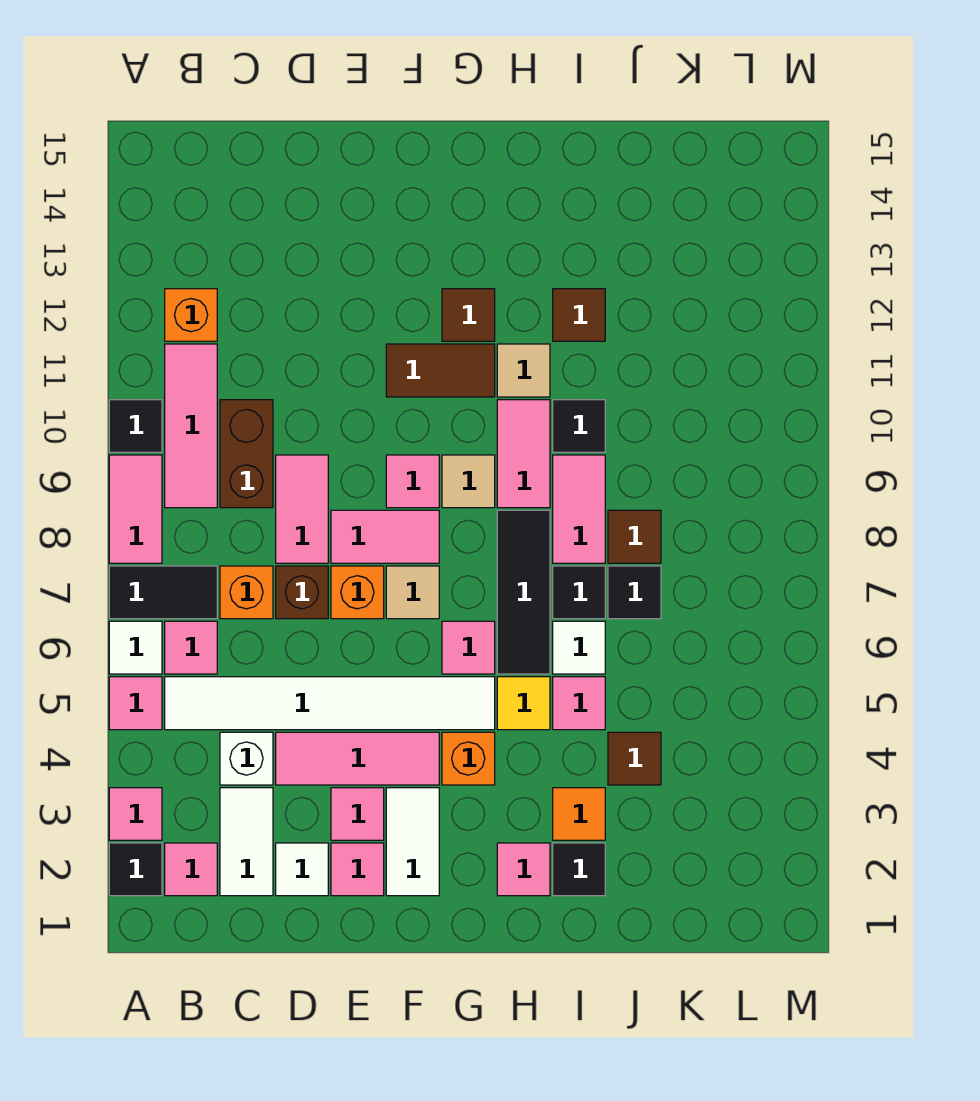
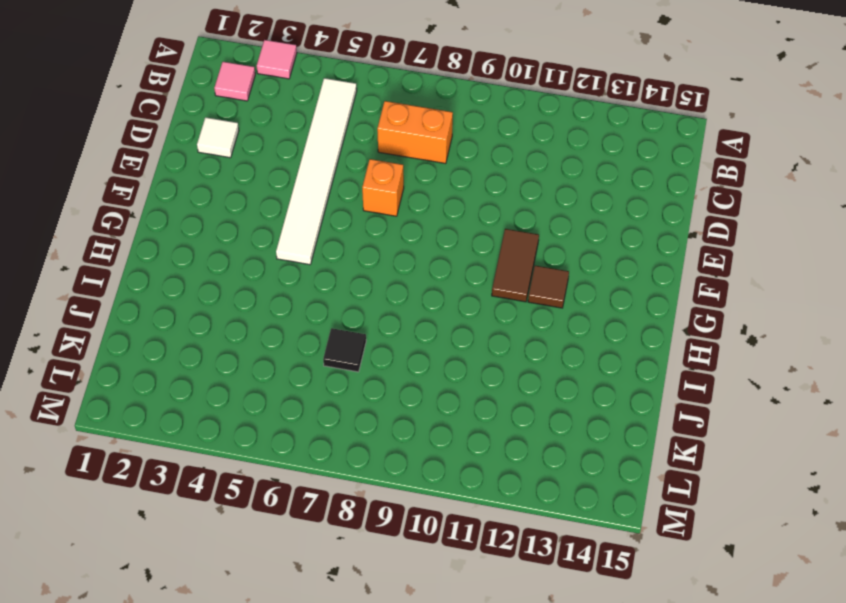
orange 1x2 brick [377,101,453,164] -> orange 1x1 brick [220,566,273,619]
none -> black 1x1 tile [109,843,162,896]
none -> pink 1x1 tile [109,677,162,730]
none -> white 1x1 tile [109,621,162,674]
none -> black 1x2 tile [109,566,217,619]

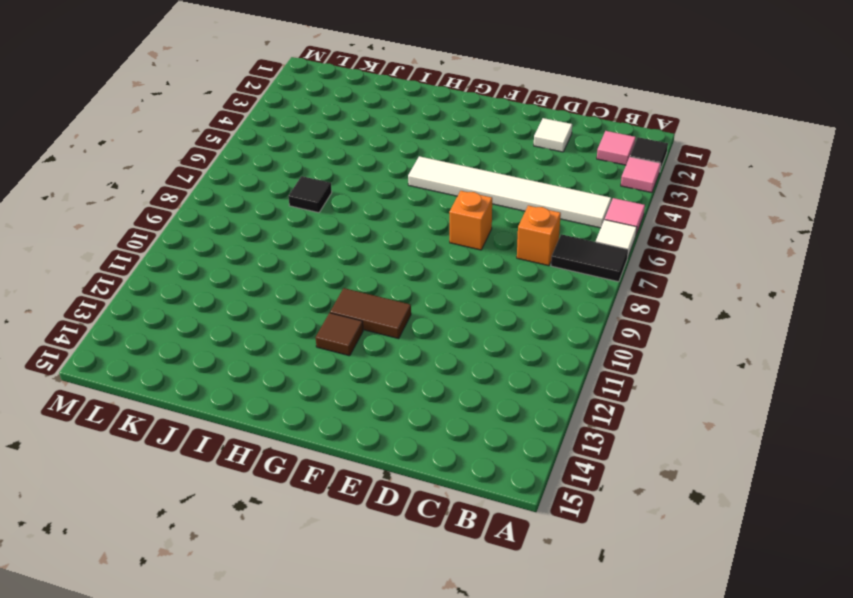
none -> pink 1x2 tile [109,455,162,563]
none -> black 1x1 tile [109,400,162,452]
none -> pink 1x1 tile [165,621,217,674]
none -> pink 1x3 tile [165,344,217,508]

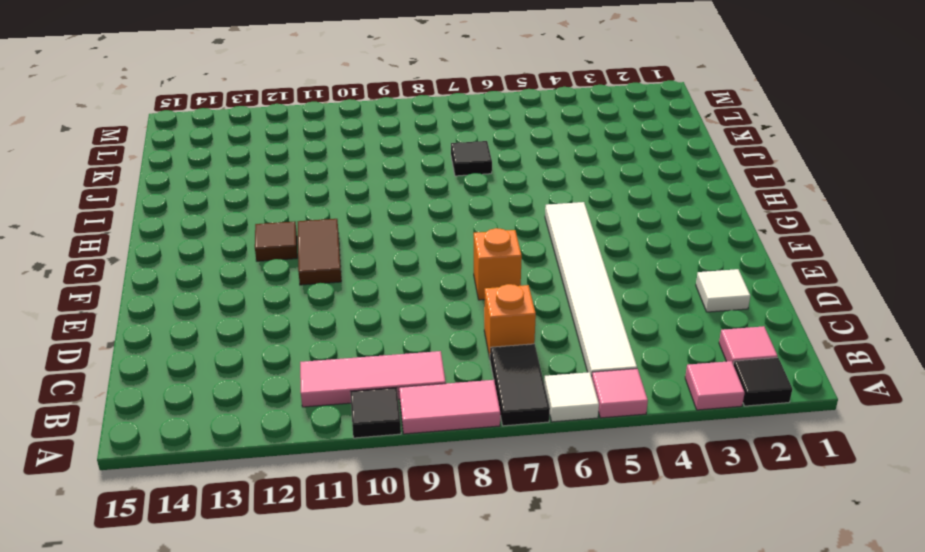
none -> pink 1x1 tile [165,621,217,674]
none -> orange 1x1 brick [165,289,217,341]
none -> white 1x2 tile [220,788,273,896]
none -> white 1x1 brick [220,732,273,785]

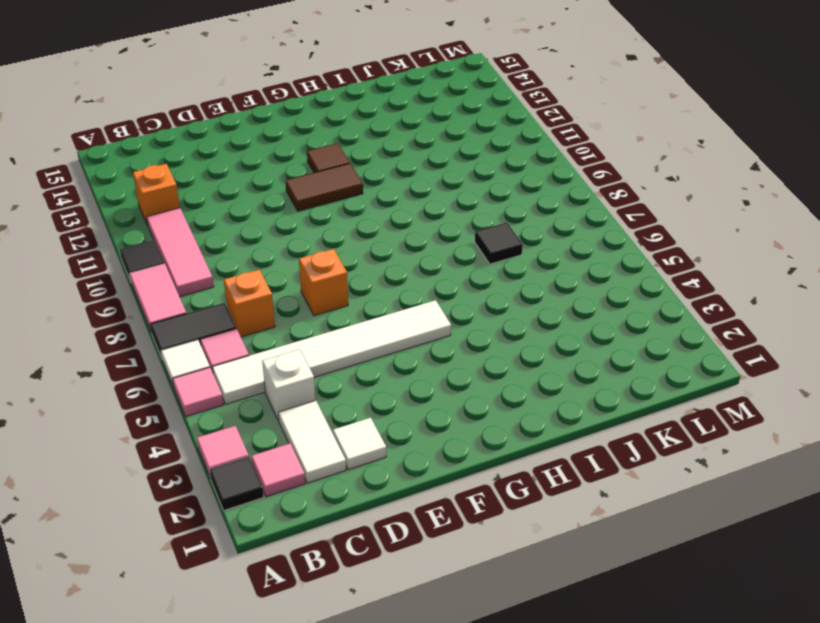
none -> brown 1x2 brick [220,400,273,508]
none -> pink 1x3 tile [276,732,439,785]
none -> brown 1x1 brick [276,566,328,619]
none -> pink 1x2 tile [276,455,328,563]

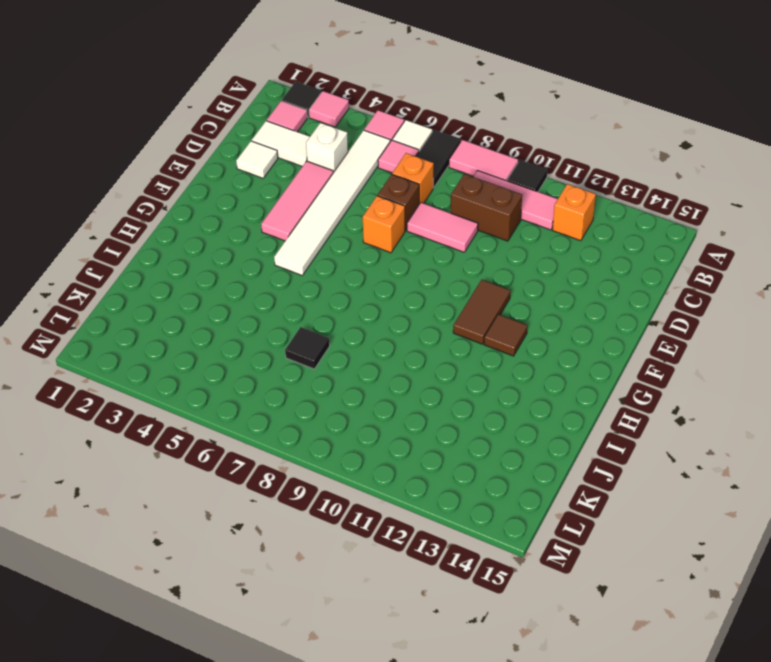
none -> pink 1x1 tile [331,843,384,896]
none -> pink 1x1 tile [331,788,384,840]
none -> pink 1x2 tile [331,510,439,563]
none -> white 1x2 tile [386,788,439,896]

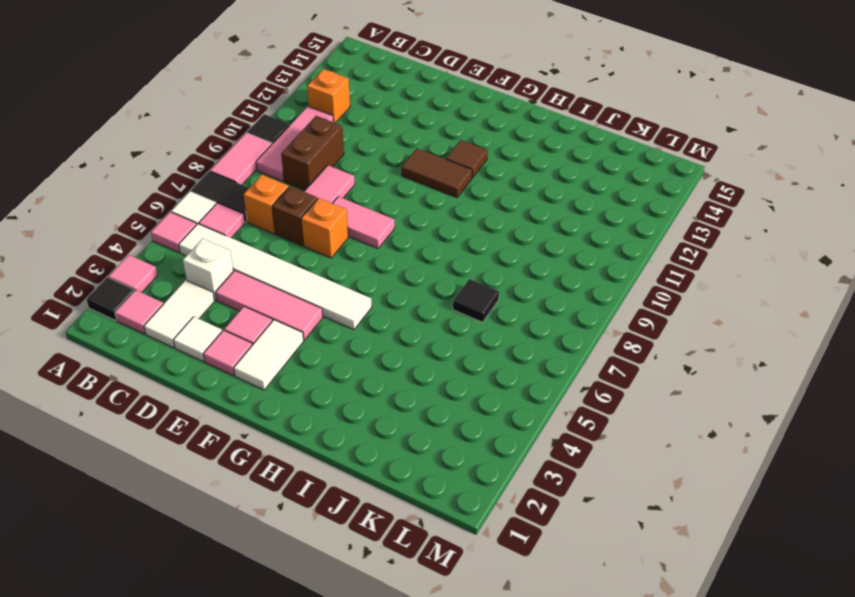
none -> tan 1x1 tile [386,566,439,619]
none -> pink 1x1 tile [386,455,439,508]
none -> orange 1x1 brick [442,732,495,785]
none -> pink 1x1 tile [442,621,495,674]

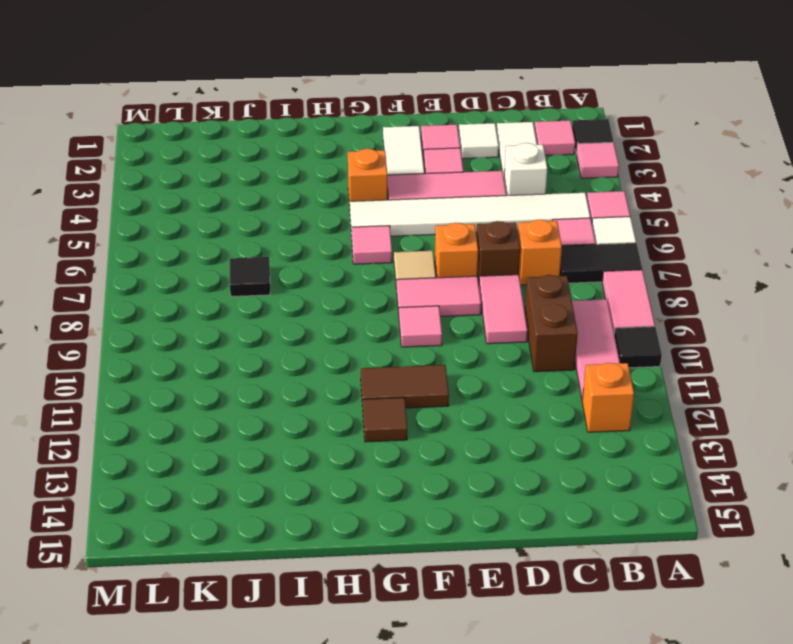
none -> tan 1x1 tile [442,455,495,508]
none -> pink 1x1 tile [497,843,550,896]
none -> yellow 1x1 tile [497,677,550,730]
none -> black 1x3 tile [497,510,550,674]

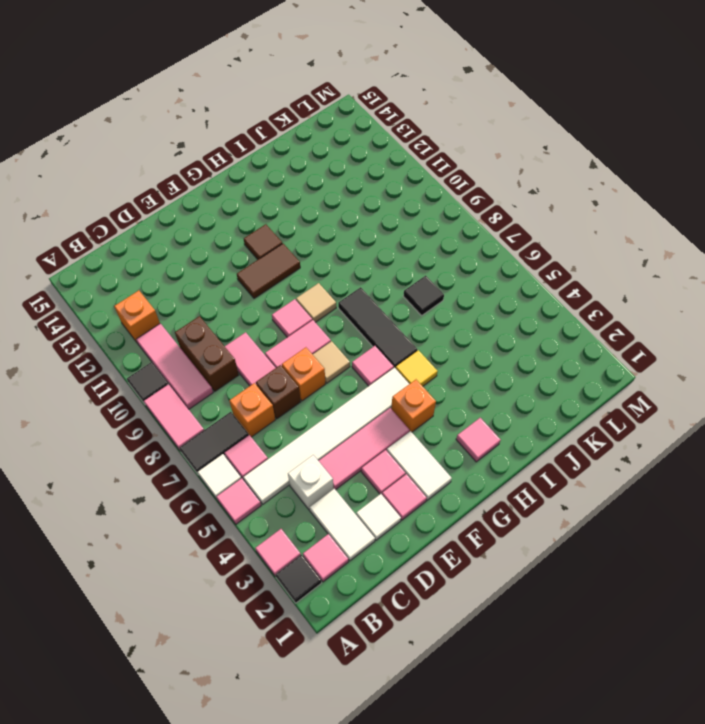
none -> pink 1x2 tile [497,400,550,508]
none -> tan 1x1 tile [497,344,550,397]
none -> black 1x1 tile [553,843,605,896]
none -> orange 1x1 tile [553,788,605,840]

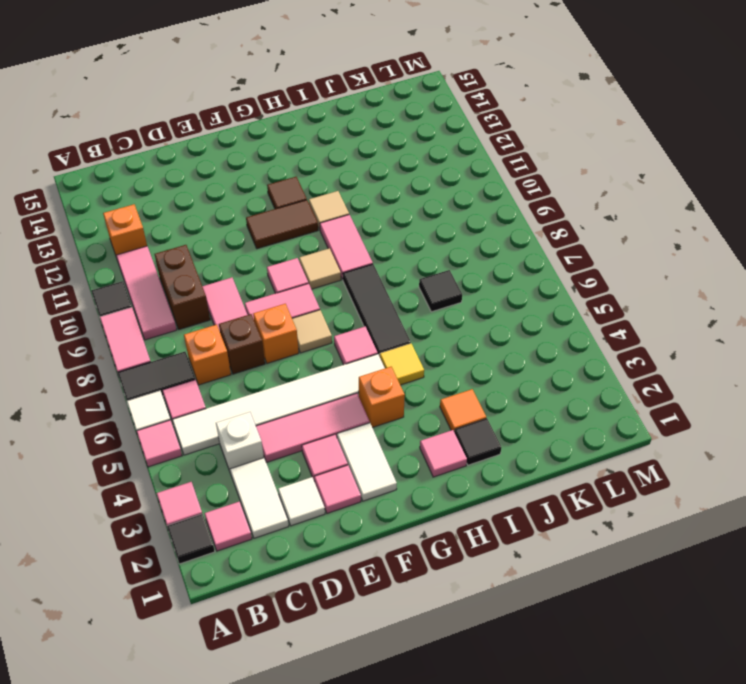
none -> pink 1x1 tile [553,677,605,730]
none -> white 1x1 tile [553,621,605,674]
none -> black 1x1 tile [553,566,605,619]
none -> pink 1x2 tile [553,455,605,563]

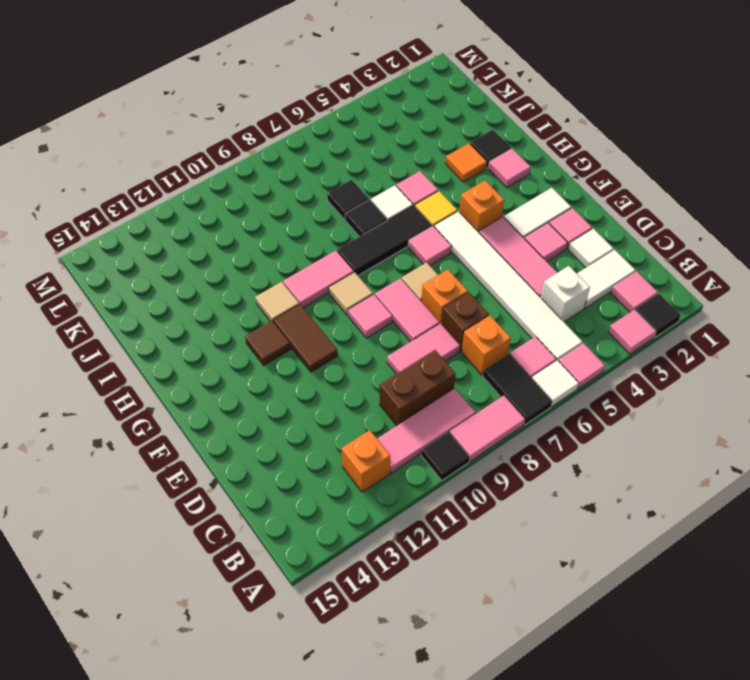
none -> pink 1x2 tile [553,455,605,563]
none -> black 1x1 tile [553,400,605,452]
none -> brown 1x1 tile [553,289,605,341]
none -> brown 1x1 tile [608,732,661,785]

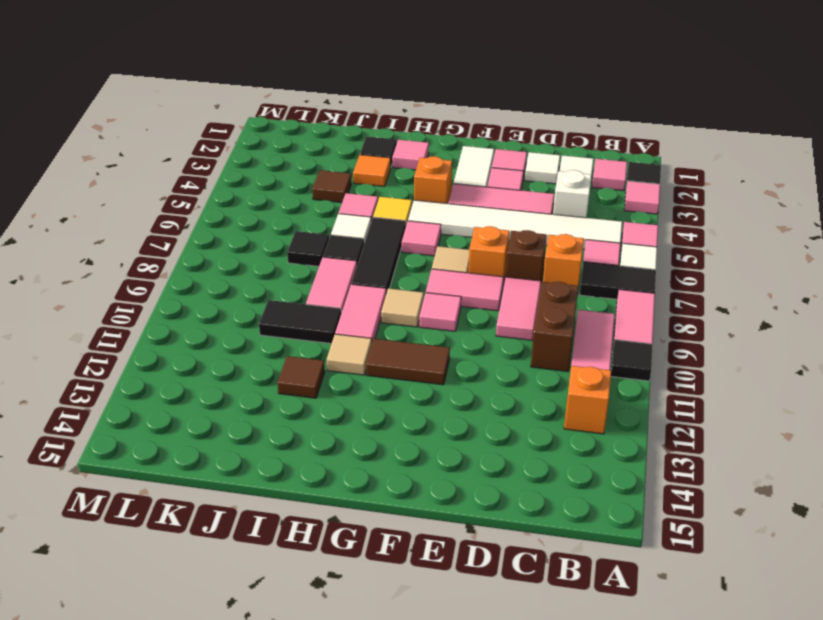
black 1x2 tile [259,300,341,344] -> black 1x1 tile [553,400,605,452]
none -> brown 1x1 tile [442,289,495,341]
none -> brown 1x1 tile [608,510,661,563]

